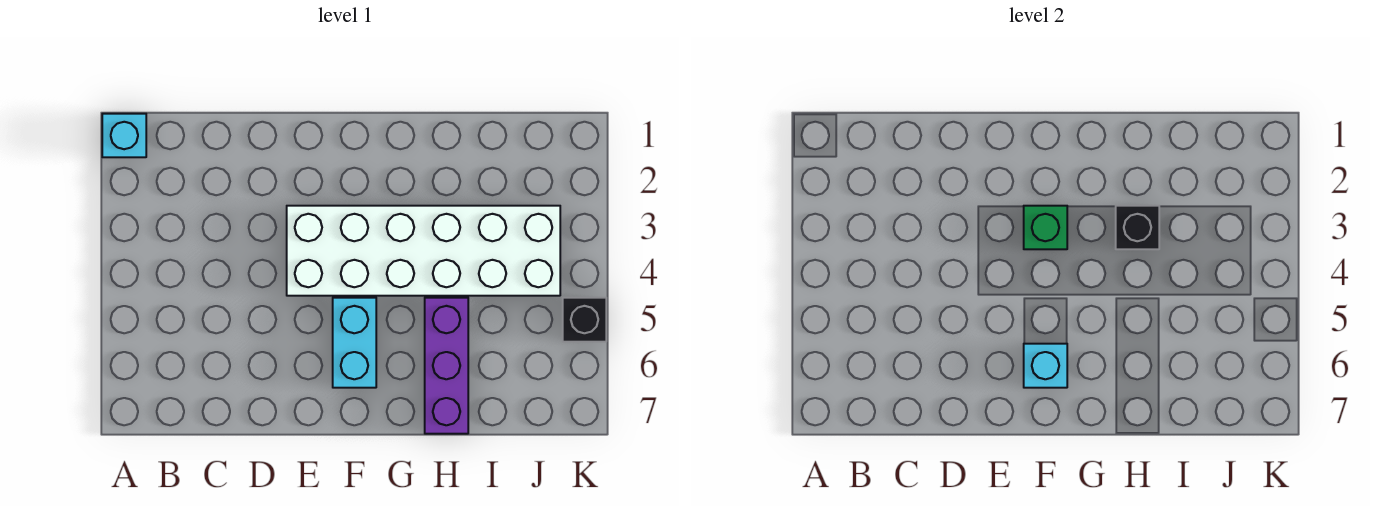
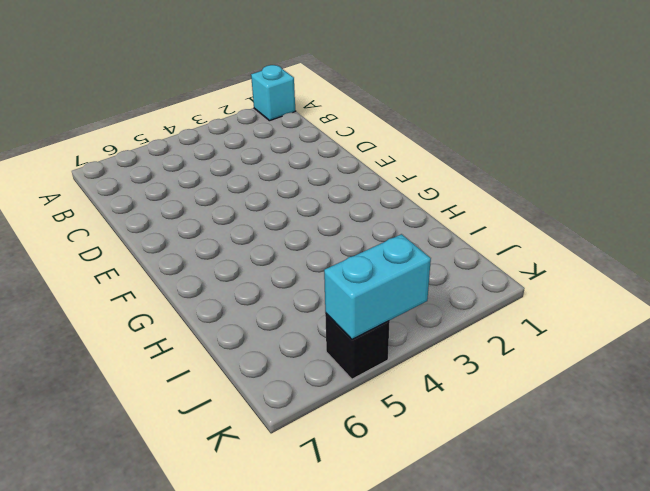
cyan 1x2 brick [324,234,431,339] -> cyan 1x2 brick moved to [333,298,376,388]
none -> white 2x6 brick [287,206,560,296]
none -> purple 1x3 brick [425,298,468,434]

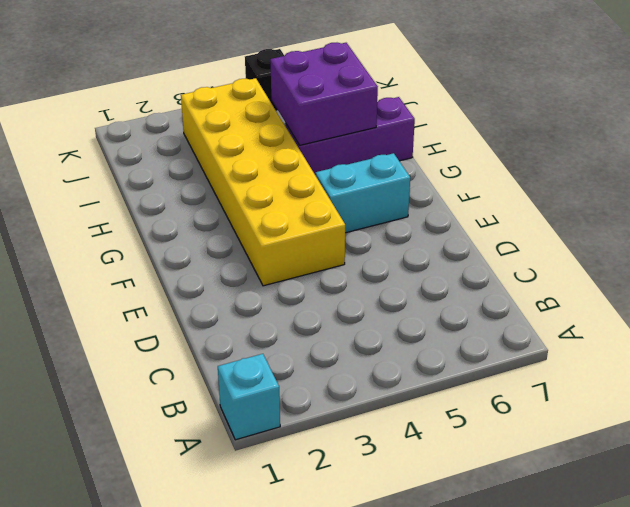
yellow 2x6 brick [181,78,345,286] -> white 2x6 brick [287,206,560,296]
purple 2x2 brick [270,43,378,145] -> none
none -> green 1x1 brick [1024,206,1067,249]
none -> cyan 1x1 brick [1024,344,1067,388]

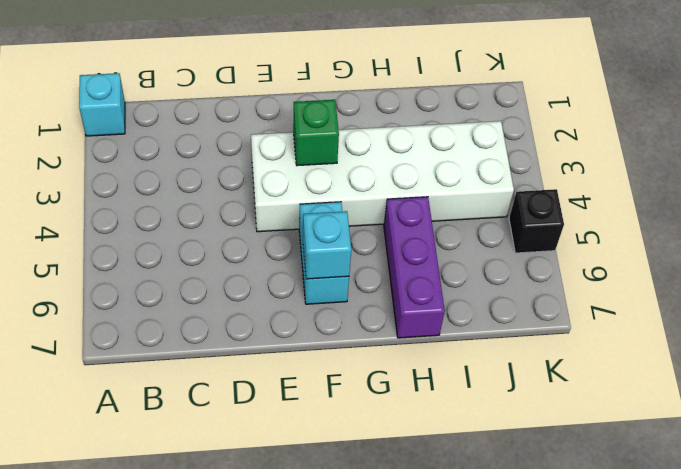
none -> black 1x1 brick [1116,206,1159,249]

